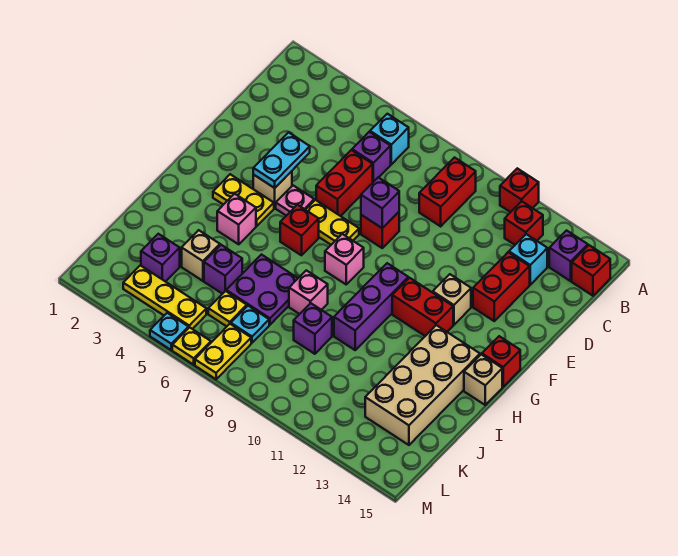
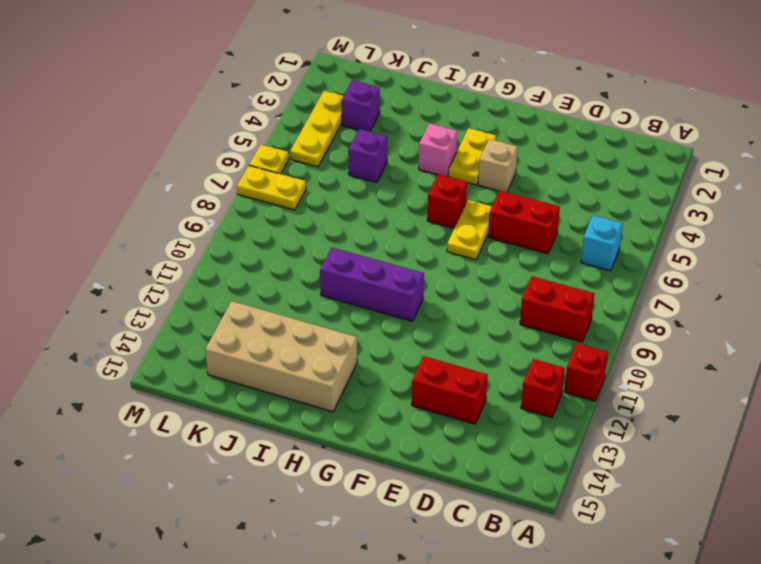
none -> purple 1x1 brick [549,231,588,281]
none -> red 1x1 brick [572,245,610,296]
none -> purple 1x1 brick [352,132,391,182]
none -> cyan 1x1 brick [509,234,547,285]

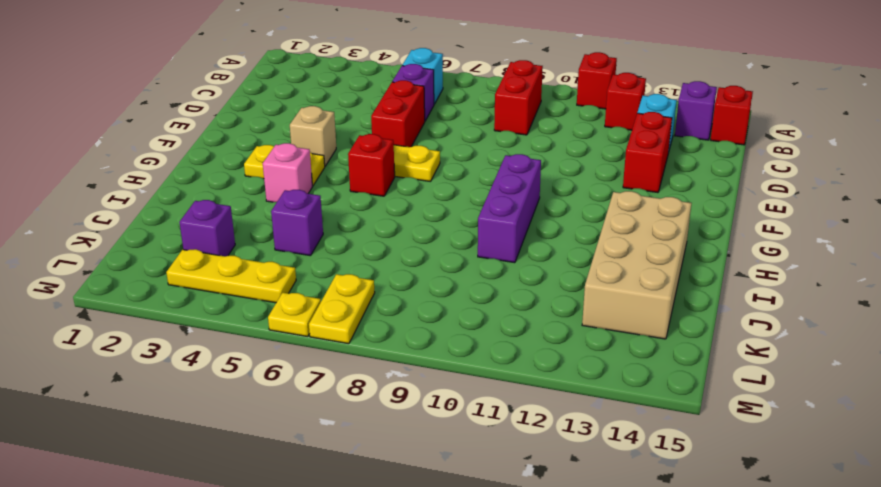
none -> red 1x1 brick [361,212,399,248]
none -> pink 1x1 plate [276,186,314,216]
none -> tan 1x1 brick [433,274,471,325]
none -> pink 1x1 brick [325,234,364,284]

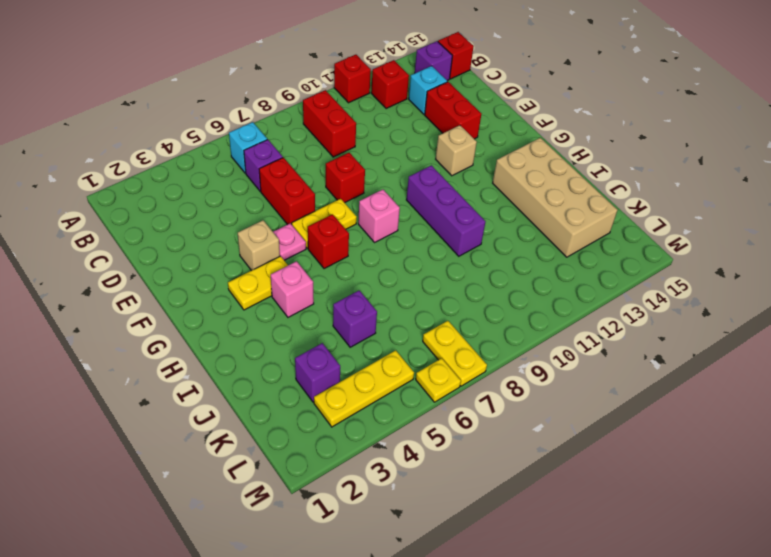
none -> red 1x2 brick [392,278,453,336]
none -> red 1x1 brick [482,336,520,387]
none -> tan 1x1 brick [464,354,502,405]
none -> purple 2x2 plate [226,255,298,325]

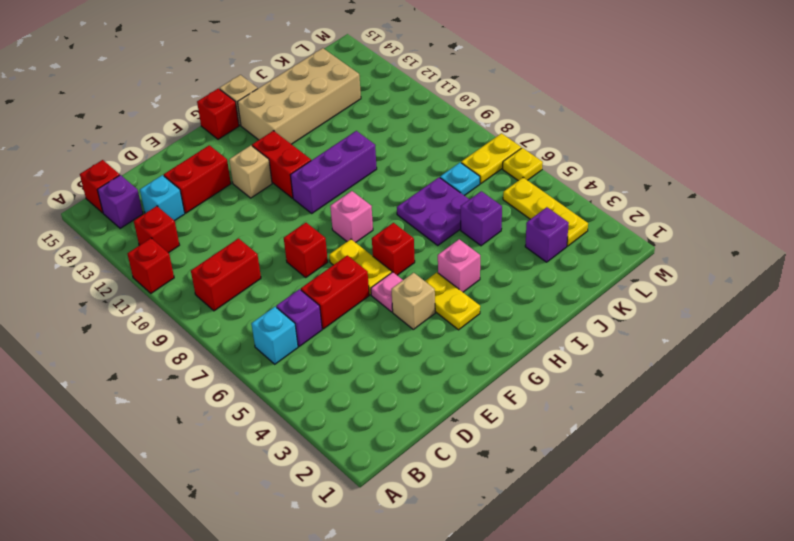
none -> pink 1x1 brick [289,270,328,314]
none -> tan 1x1 brick [182,230,220,281]
none -> purple 1x1 brick [294,303,332,354]
none -> yellow 1x1 plate [208,291,247,326]

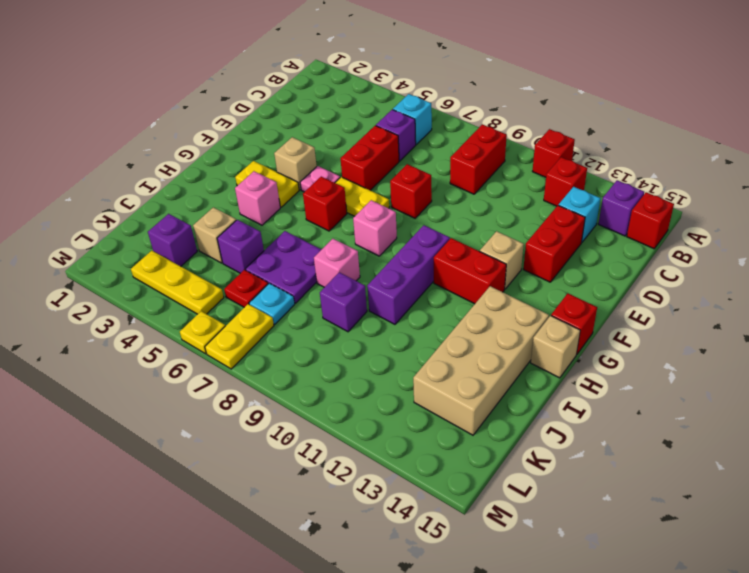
red 1x1 plate [224,270,268,307] -> yellow 1x1 plate [208,291,247,326]
none -> cyan 1x1 plate [150,313,188,350]
none -> cyan 1x2 plate [253,132,310,188]
none -> purple 1x1 brick [361,177,399,228]

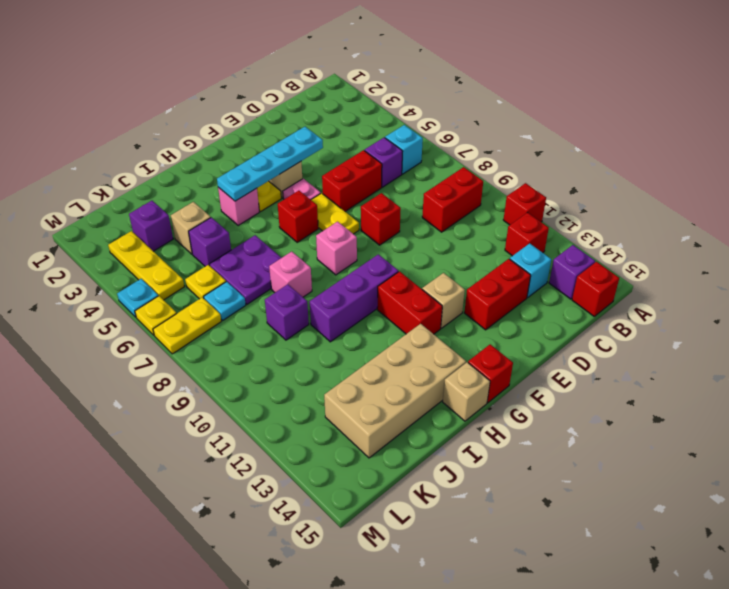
cyan 1x4 plate [217,127,323,201] -> cyan 1x2 plate [253,132,310,188]
none -> purple 1x1 brick [361,177,399,228]

